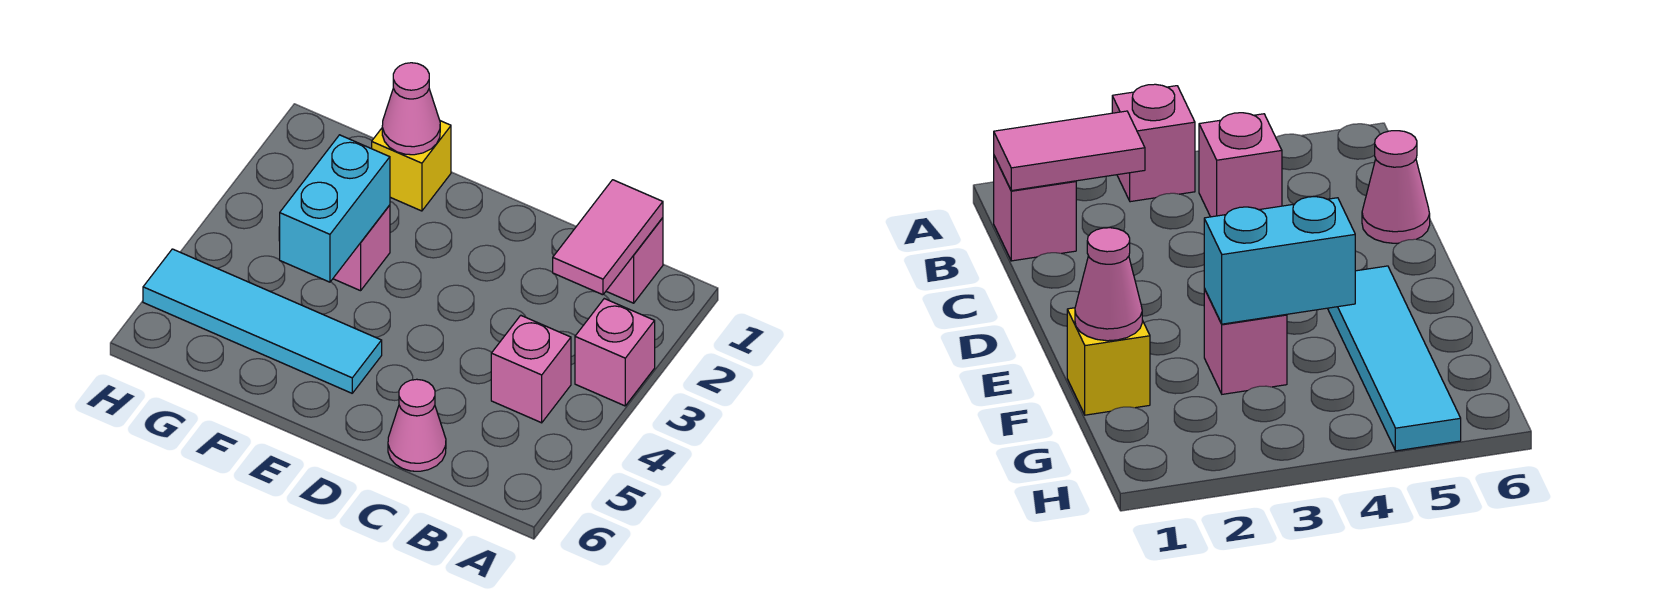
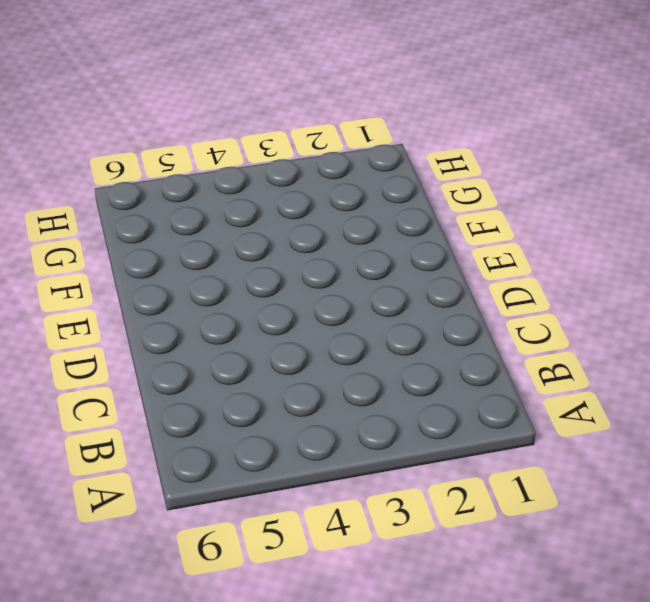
none -> pink 1x1 brick [575,299,655,406]
none -> pink 1x1 brick [606,218,663,303]

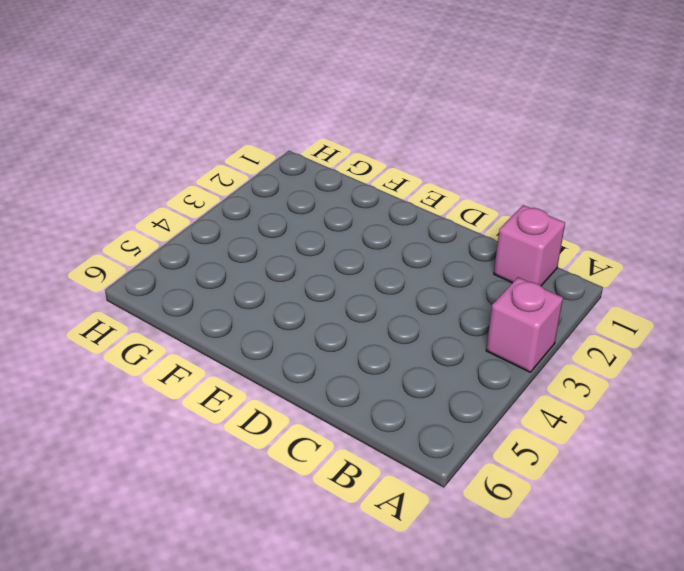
none -> pink 1x1 brick [491,315,571,423]
none -> pink 1x1 cone [388,379,446,471]

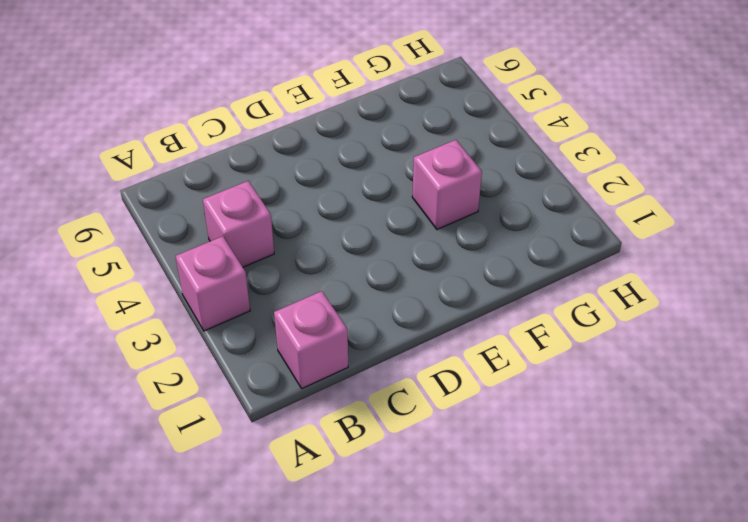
none -> pink 1x1 cone [388,379,446,471]
none -> cyan 1x4 tile [143,249,382,393]

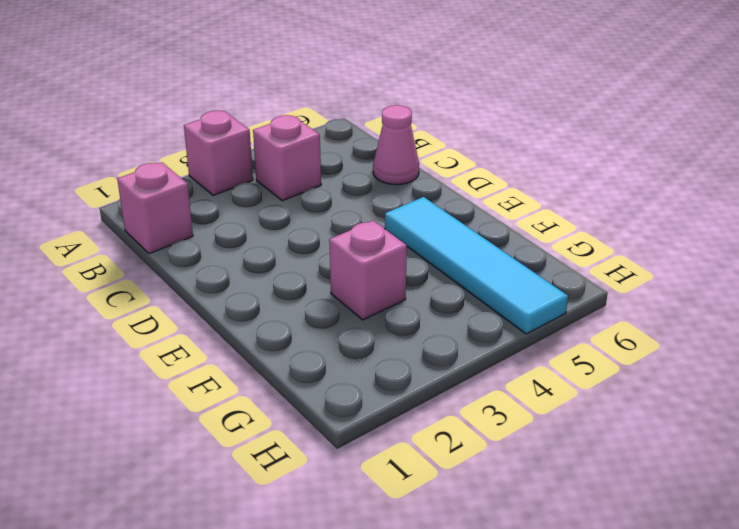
none -> yellow 1x1 brick [372,121,451,211]
none -> pink 1x2 tile [553,180,663,295]

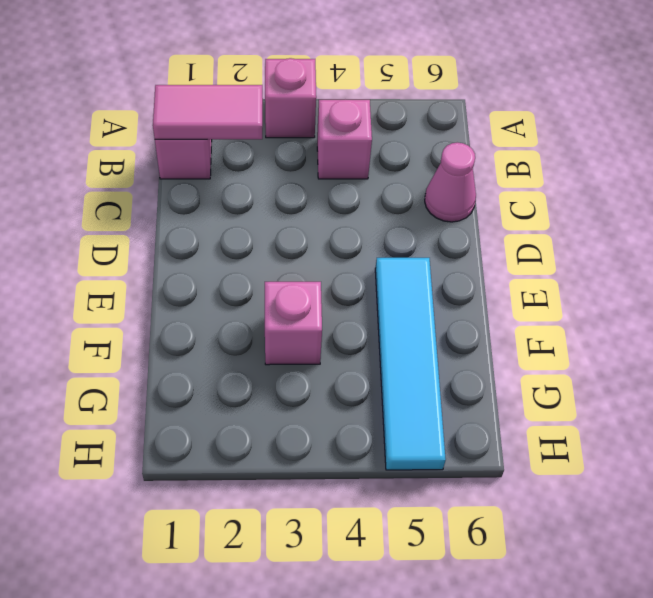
none -> yellow 1x1 brick [372,121,451,211]
none -> pink 1x1 cone [382,63,440,155]

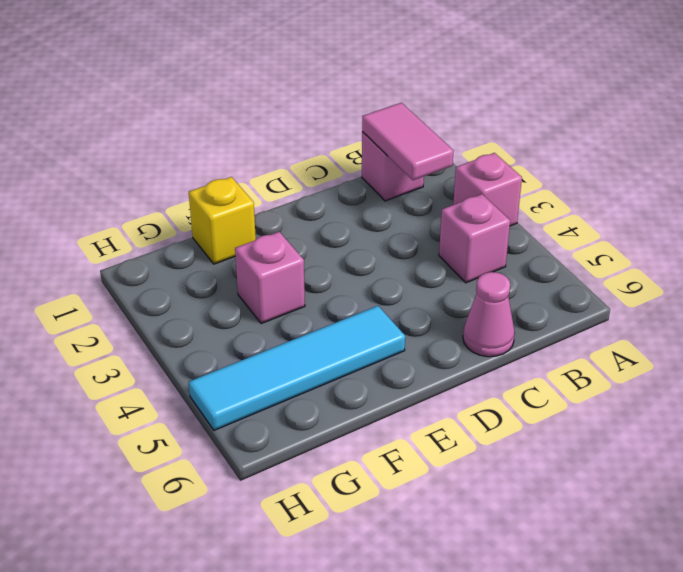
none -> pink 1x1 cone [382,63,440,155]
none -> cyan 1x2 brick [280,135,390,282]

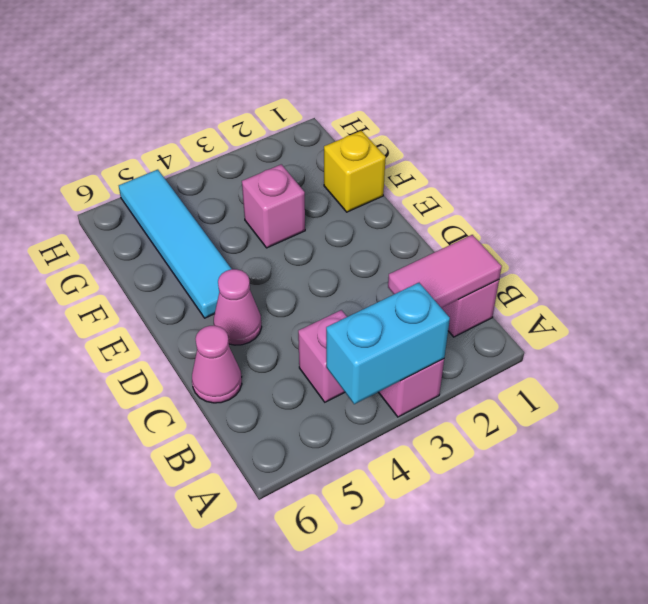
cyan 1x2 brick [326,283,450,404] -> cyan 1x2 brick moved to [280,135,390,282]
pink 1x1 cone [214,269,262,345] -> pink 1x1 cone moved to [382,63,440,155]

